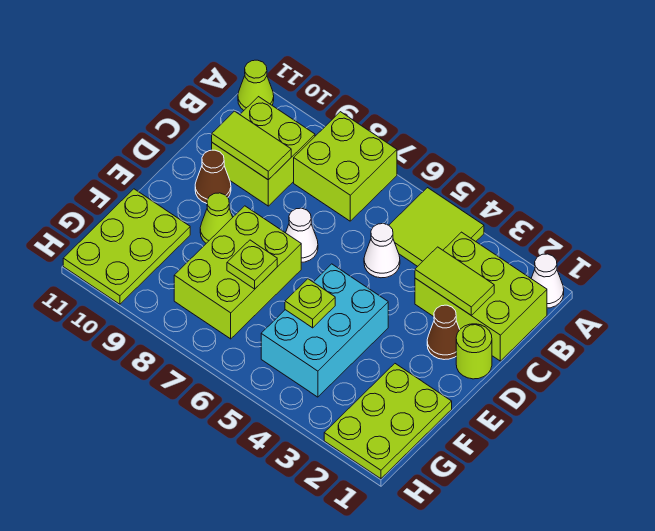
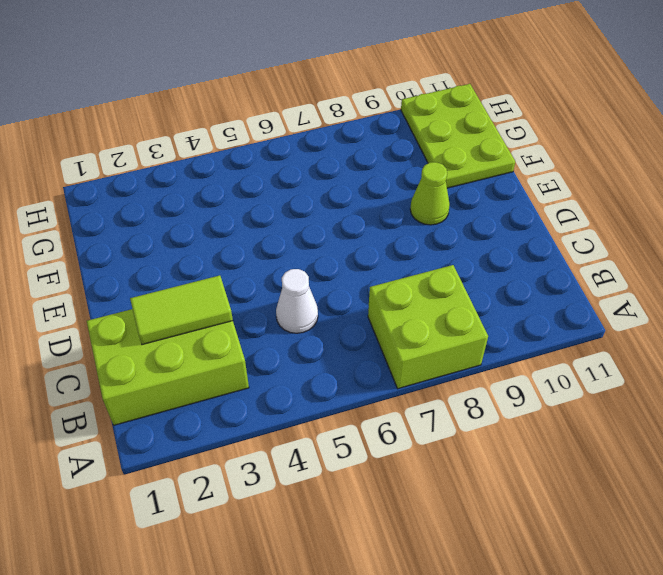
none -> white 1x1 cone [531,254,564,308]
none -> lime 2x2 tile [389,188,484,266]
none -> lime 1x1 cone [238,60,274,110]

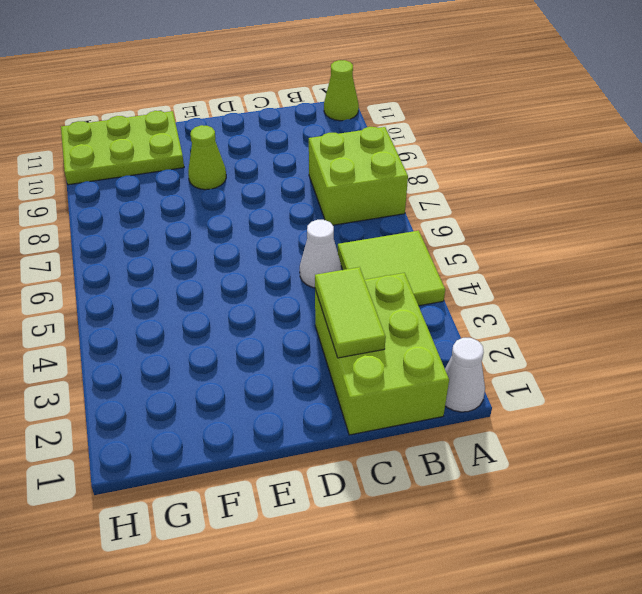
none -> lime 2x2 brick [212,97,315,206]
none -> lime 1x1 round brick [456,324,492,379]
none -> brown 1x1 cone [427,305,460,360]

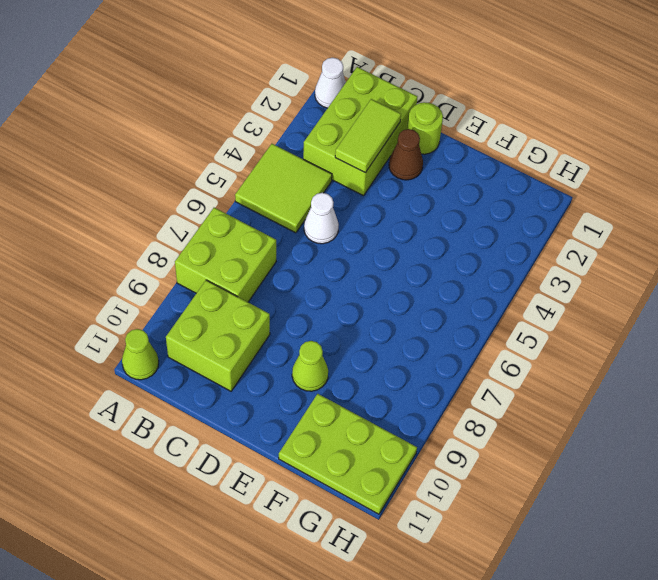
none -> white 1x1 cone [286,208,318,262]
none -> brown 1x1 cone [195,150,231,203]
none -> cyan 2x3 brick [261,264,388,397]

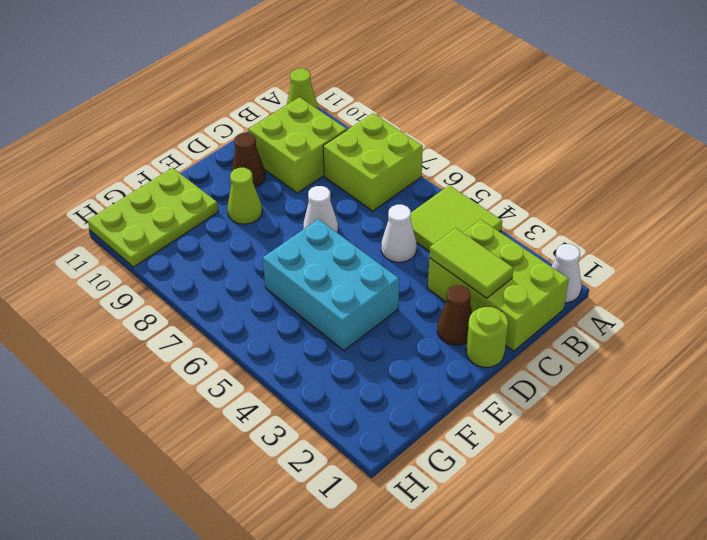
cyan 2x3 brick [263,219,399,351] -> cyan 2x3 brick turned to [261,264,388,397]
none -> lime 2x3 brick [174,206,301,339]
none -> lime 2x3 plate [324,364,452,479]
none -> lime 1x2 tile [212,111,291,180]

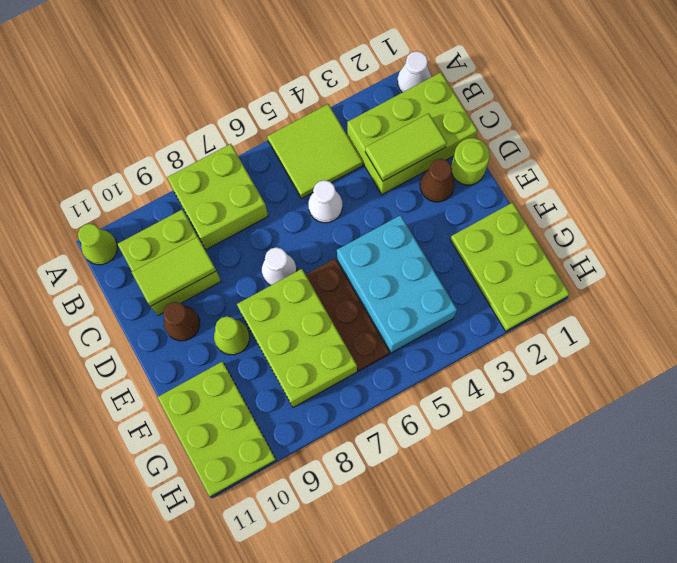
brown 1x3 plate [306,258,390,371] -> none
none -> lime 1x1 plate [285,279,335,328]
none -> lime 1x1 plate [227,240,277,289]

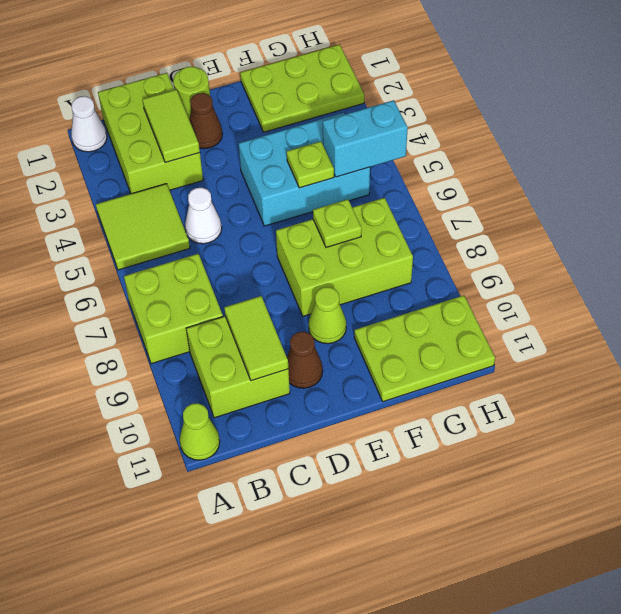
cyan 1x2 brick [323,100,408,177] -> none
none -> white 1x1 cone [286,208,318,262]

